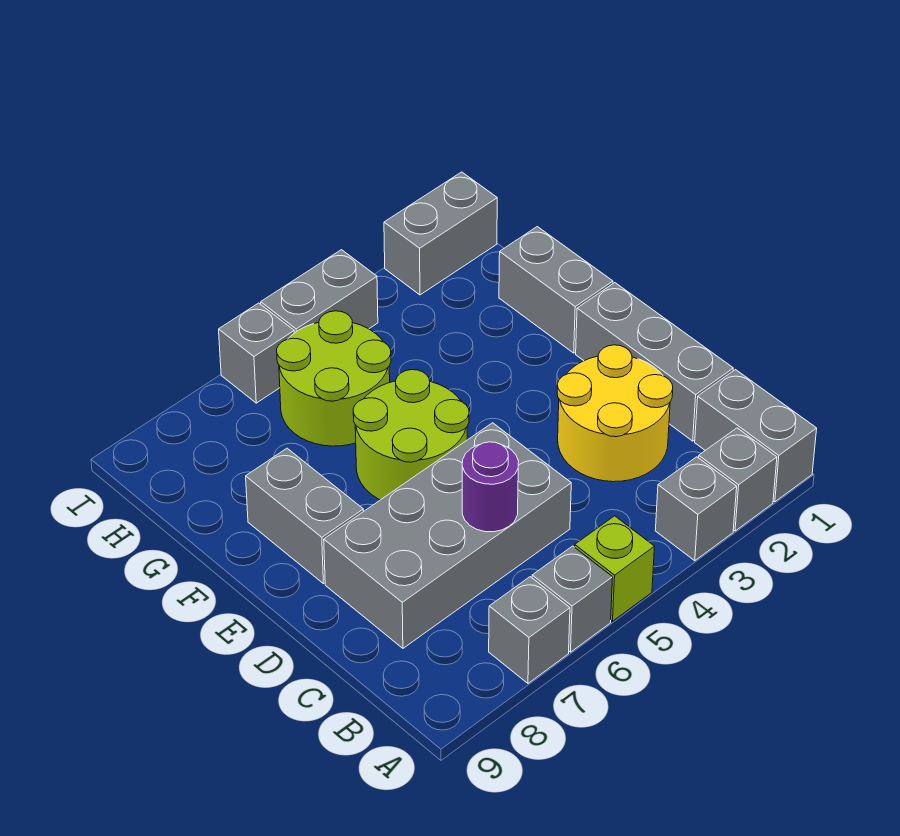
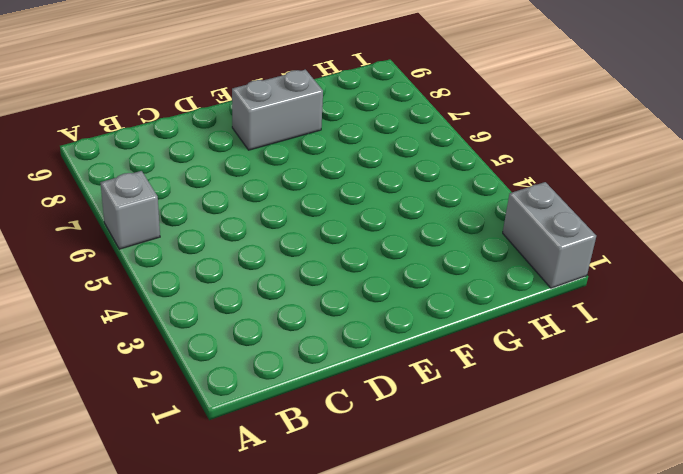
none -> grey 1x2 brick [695,370,817,502]
none -> grey 1x1 brick [699,428,777,531]
none -> grey 1x1 brick [655,457,737,561]

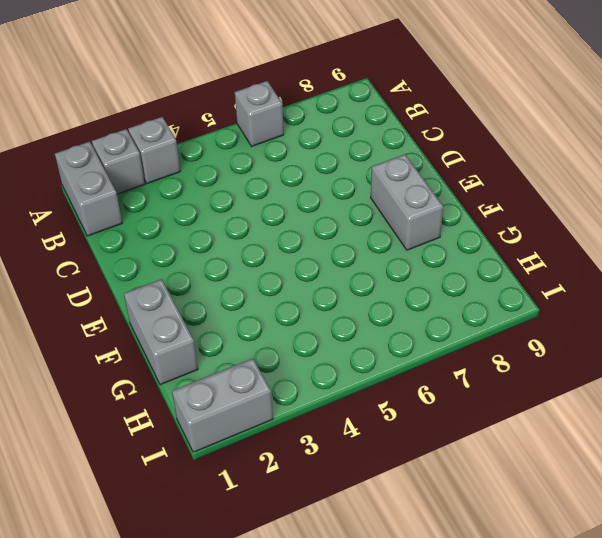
none -> lime 1x1 brick [575,516,654,621]
none -> grey 1x1 brick [489,577,570,683]
none -> grey 1x3 brick [576,283,733,441]

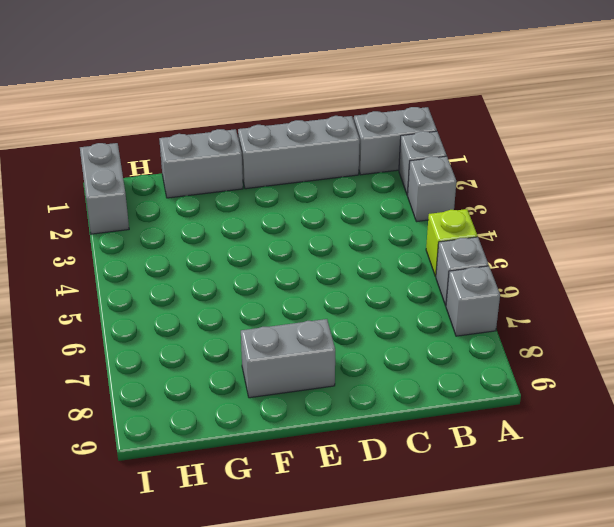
none -> yellow 2x2 round brick [557,345,673,482]
none -> grey 2x4 brick [324,423,571,648]
none -> lime 2x2 round brick [353,370,469,500]

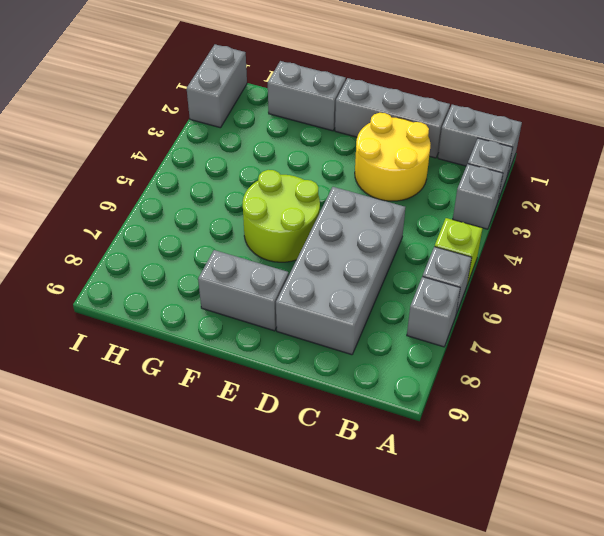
none -> lime 2x2 round brick [277,311,391,446]
none -> grey 1x2 brick [261,250,378,333]
none -> grey 1x1 brick [219,303,294,403]

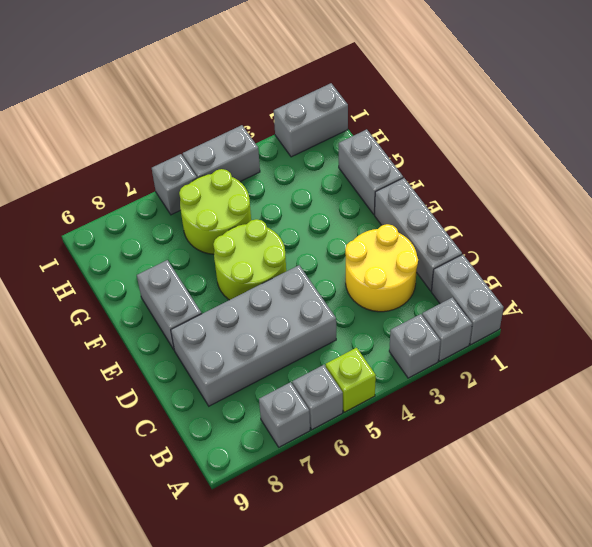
none -> purple 1x1 round brick [462,442,519,532]

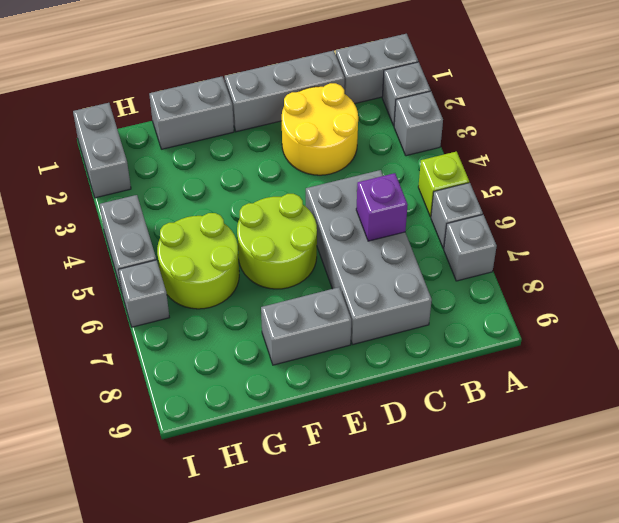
purple 1x1 brick [356,173,408,241] -> purple 1x1 round brick [462,442,519,532]

